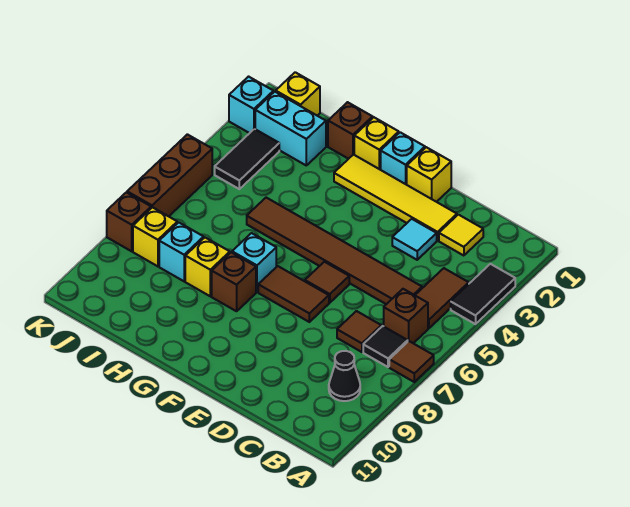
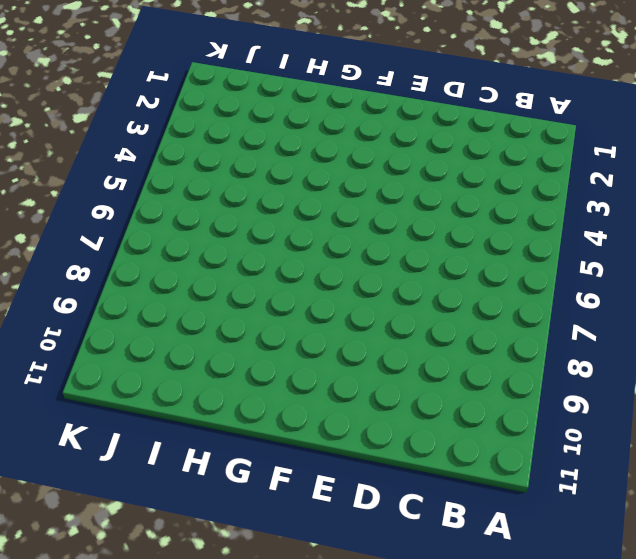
none -> black 1x2 tile [451,264,515,324]
none -> brown 1x1 tile [389,341,434,382]
none -> brown 1x2 tile [415,268,469,328]

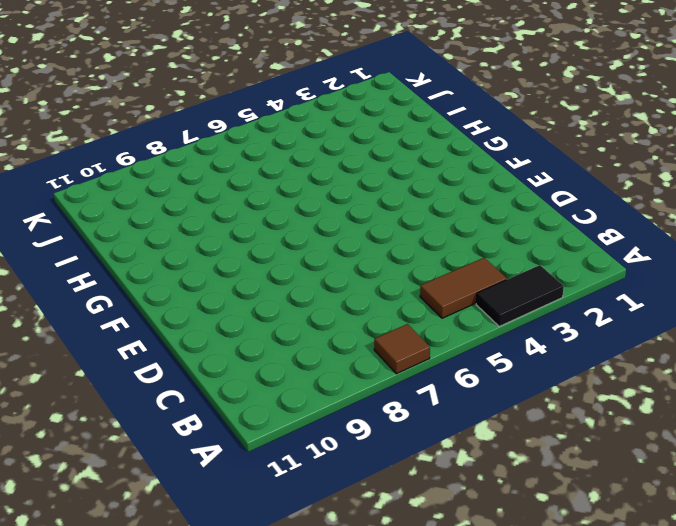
none -> brown 1x1 brick [384,289,428,343]
none -> black 1x1 tile [363,326,408,367]
none -> black 1x1 cone [329,351,360,401]

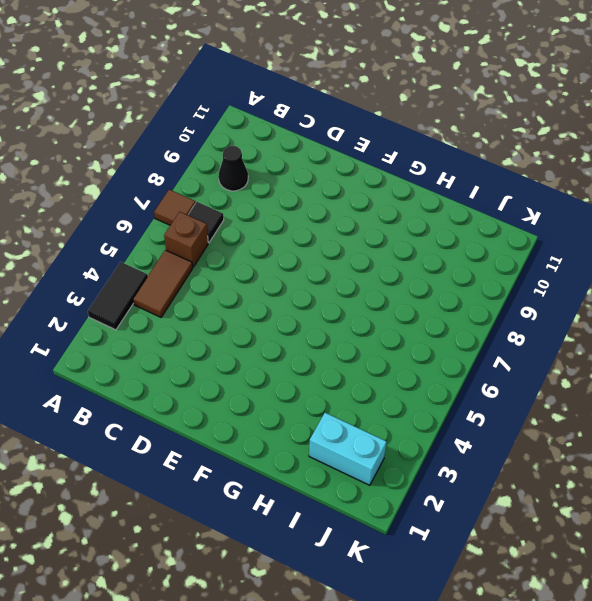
none -> yellow 1x1 tile [439,215,483,256]
none -> brown 1x6 tile [247,198,422,304]
none -> brown 1x1 tile [337,311,381,352]

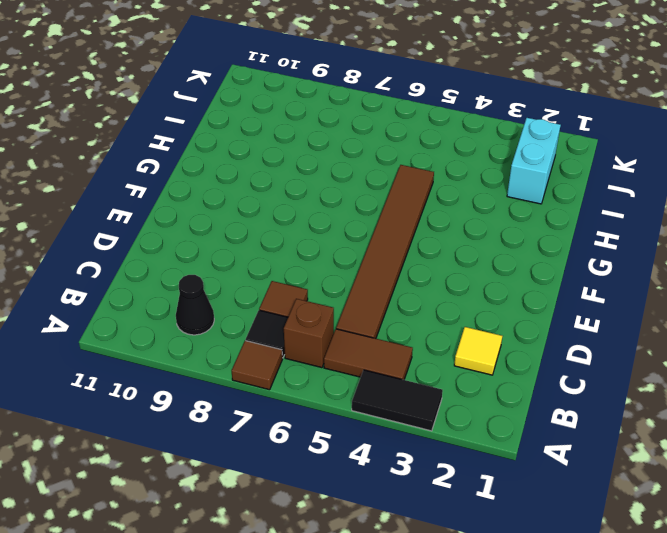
none -> yellow 1x4 tile [334,155,457,241]
none -> cyan 1x1 tile [392,219,437,260]
none -> yellow 1x1 brick [407,147,451,202]

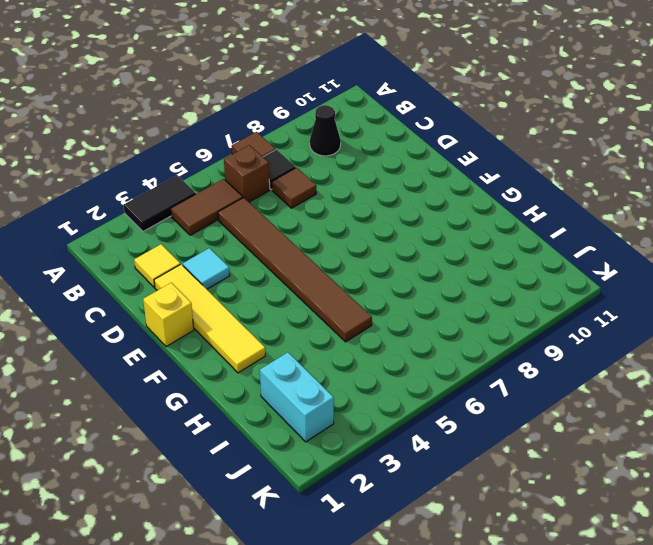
none -> brown 1x1 tile [305,262,349,303]
none -> brown 1x2 tile [258,266,329,322]
none -> cyan 1x1 brick [381,132,425,185]

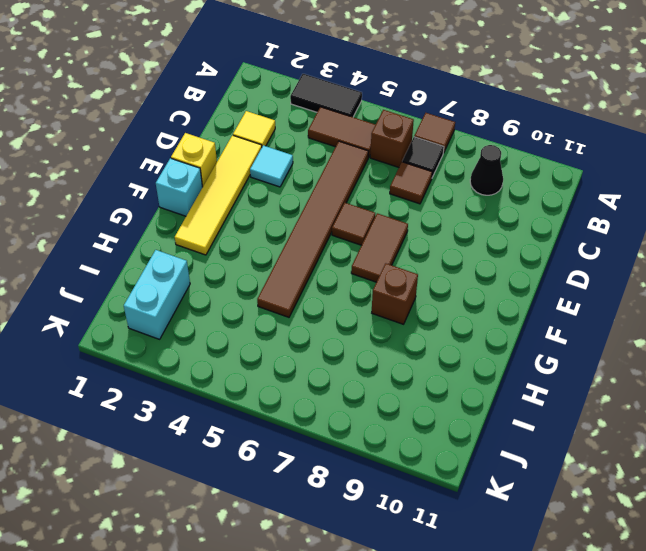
none -> yellow 1x1 brick [354,117,399,170]
none -> cyan 1x1 brick [232,233,276,292]
none -> brown 1x1 brick [328,102,373,159]

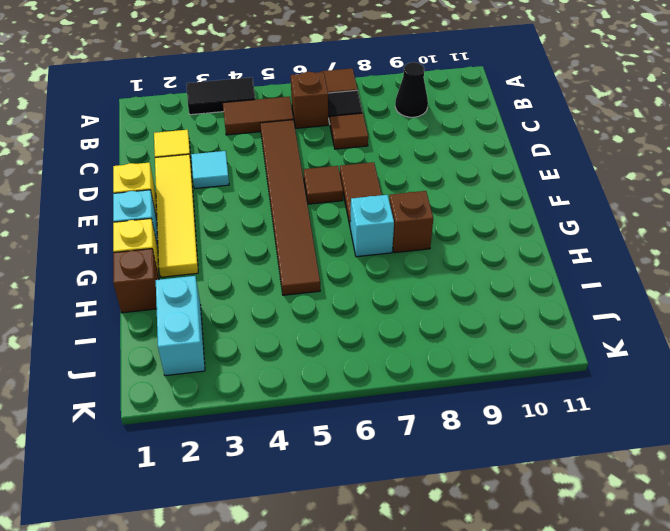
none -> yellow 1x1 brick [185,238,230,296]
none -> cyan 1x1 brick [159,222,204,281]
none -> yellow 1x1 brick [276,72,320,116]

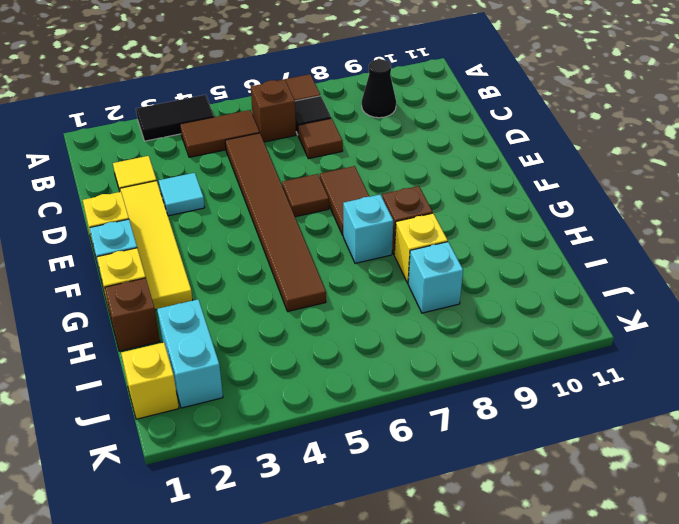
none -> black 1x2 tile [215,129,279,189]
none -> yellow 1x1 brick [133,207,177,266]
none -> cyan 1x1 brick [229,77,273,133]

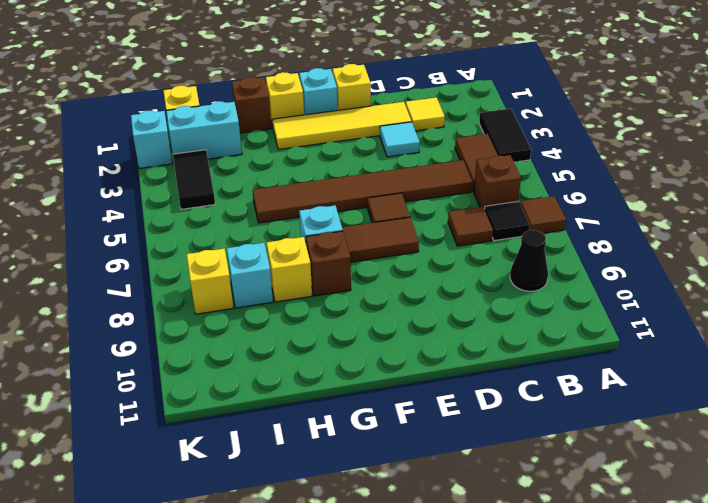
none -> brown 1x3 brick [127,134,212,216]
none -> brown 1x1 brick [107,192,151,251]

